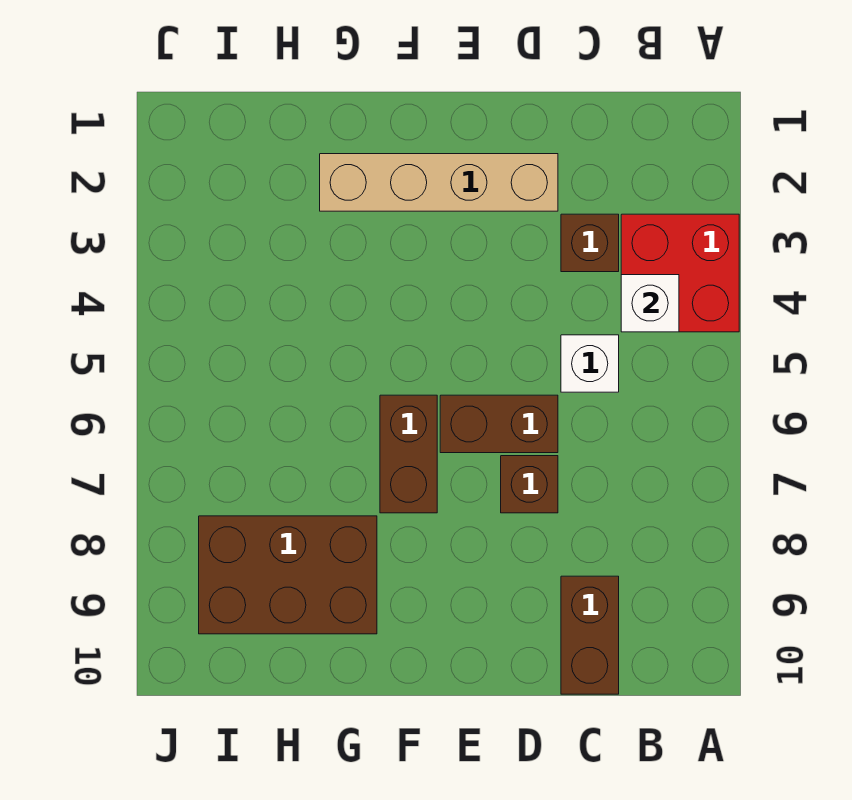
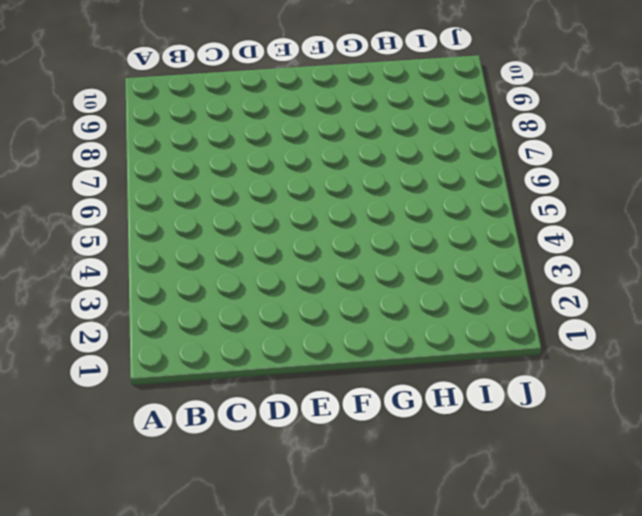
none -> red 2x2 brick [621,214,739,332]
none -> brown 1x1 brick [561,214,619,272]

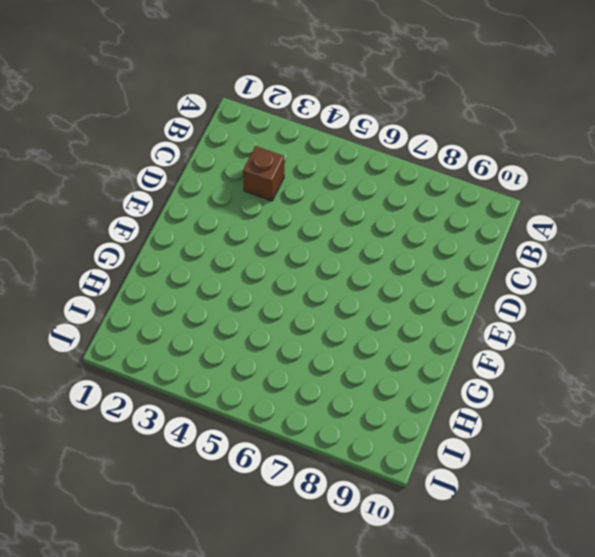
none -> red 2x2 brick [621,214,739,332]
none -> white 1x1 brick [561,335,619,392]

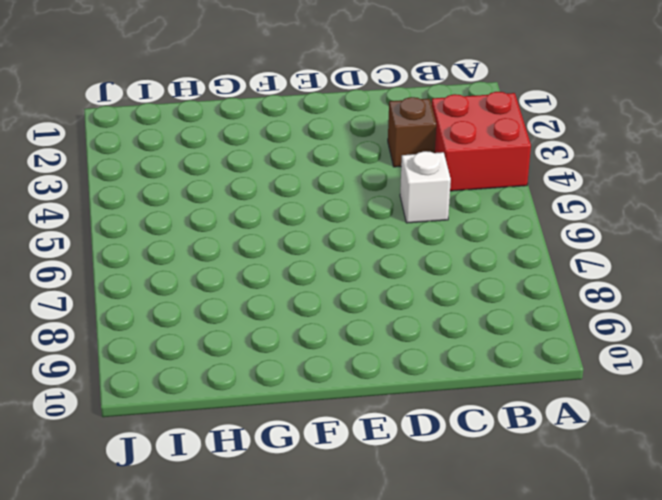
none -> brown 1x2 brick [561,576,619,694]
none -> tan 1x4 brick [320,154,558,211]

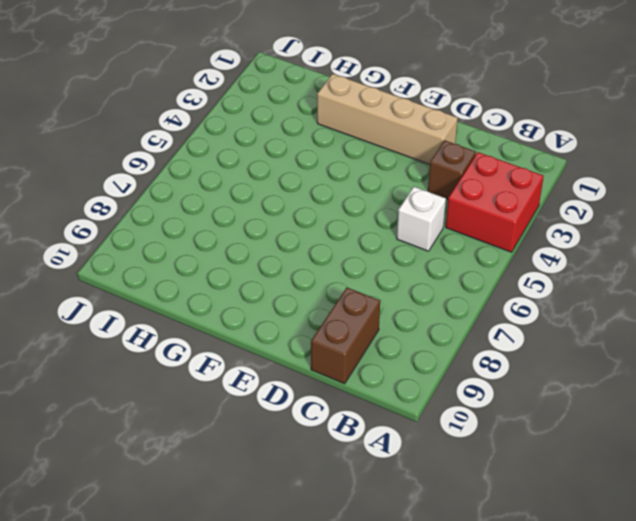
none -> brown 1x2 brick [440,395,558,453]
none -> brown 1x1 brick [501,456,558,513]

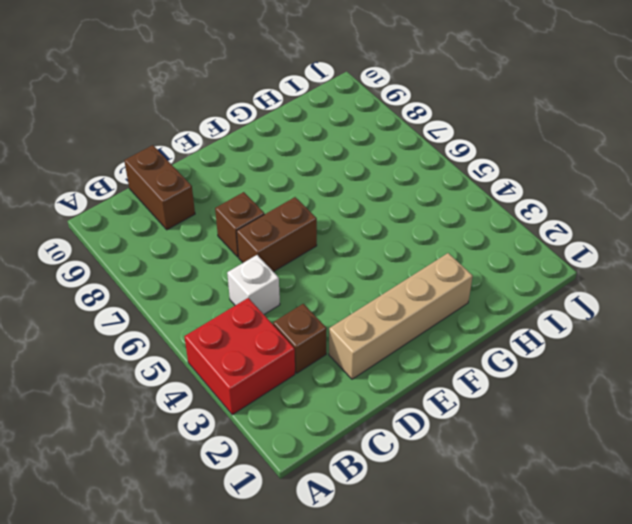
none -> brown 1x2 brick [380,395,437,513]
none -> brown 2x3 brick [199,516,377,634]

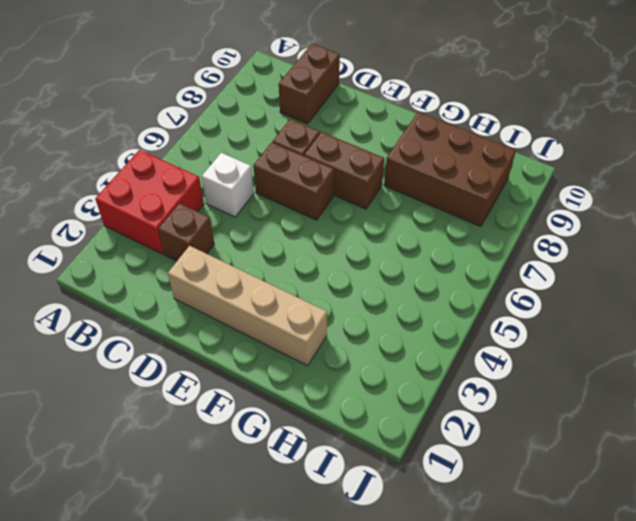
brown 1x2 brick [304,132,384,209] -> brown 1x2 brick turned to [380,395,437,513]
none -> white 1x1 brick [621,275,679,332]

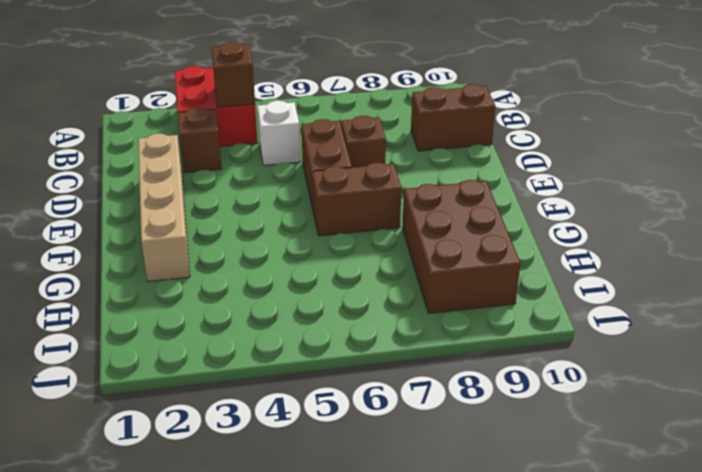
brown 1x1 brick [212,42,255,107] -> white 1x1 brick [621,275,679,332]

